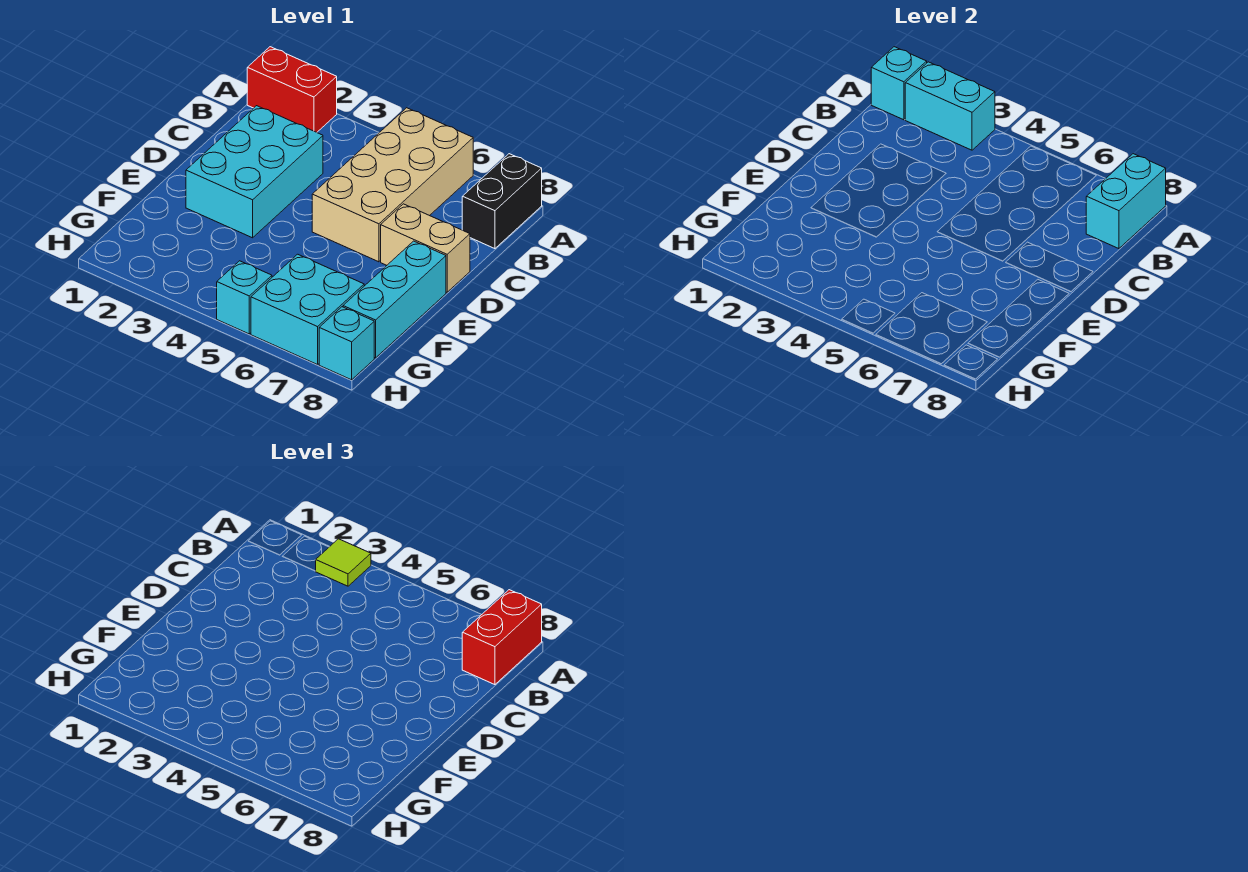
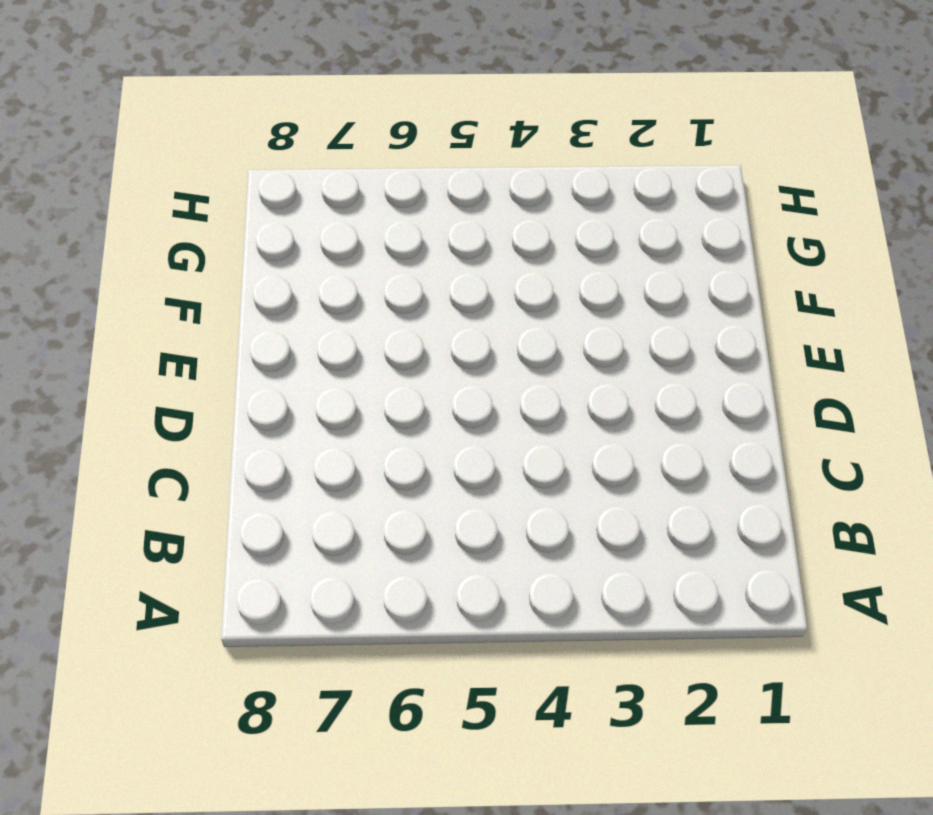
none -> red 1x2 brick [247,47,337,132]
none -> tan 2x4 brick [312,108,473,262]
none -> black 1x2 brick [462,154,542,249]

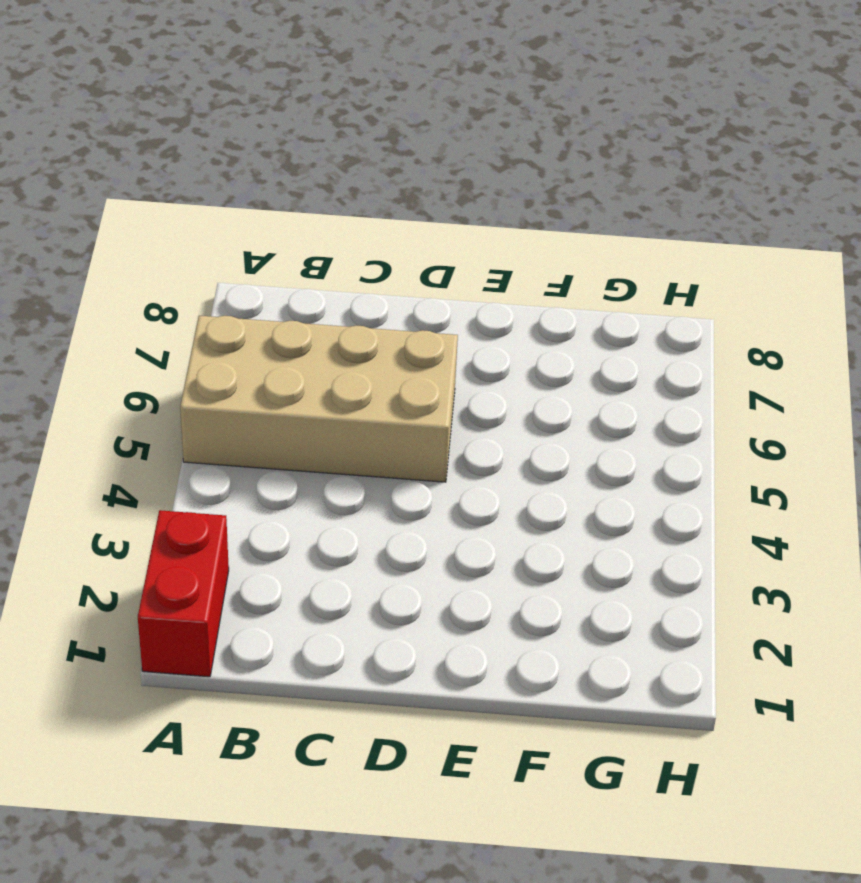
none -> black 1x2 brick [462,154,542,249]
none -> cyan 2x3 brick [186,106,323,238]
none -> tan 1x2 brick [381,204,470,292]

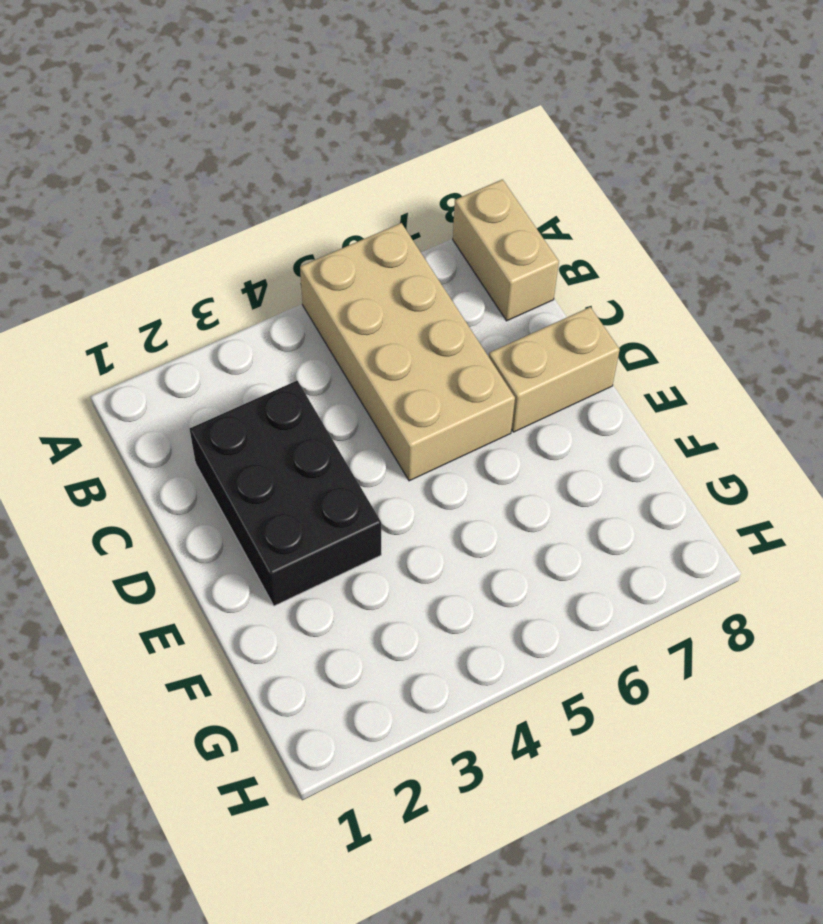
tan 1x2 brick [453,179,559,321] -> black 1x2 brick [462,154,542,249]
black 2x3 brick [190,381,381,606] -> cyan 2x3 brick [186,106,323,238]
none -> red 1x2 brick [247,47,337,132]
none -> cyan 1x3 brick [343,241,446,358]
none -> cyan 2x2 brick [251,254,364,365]

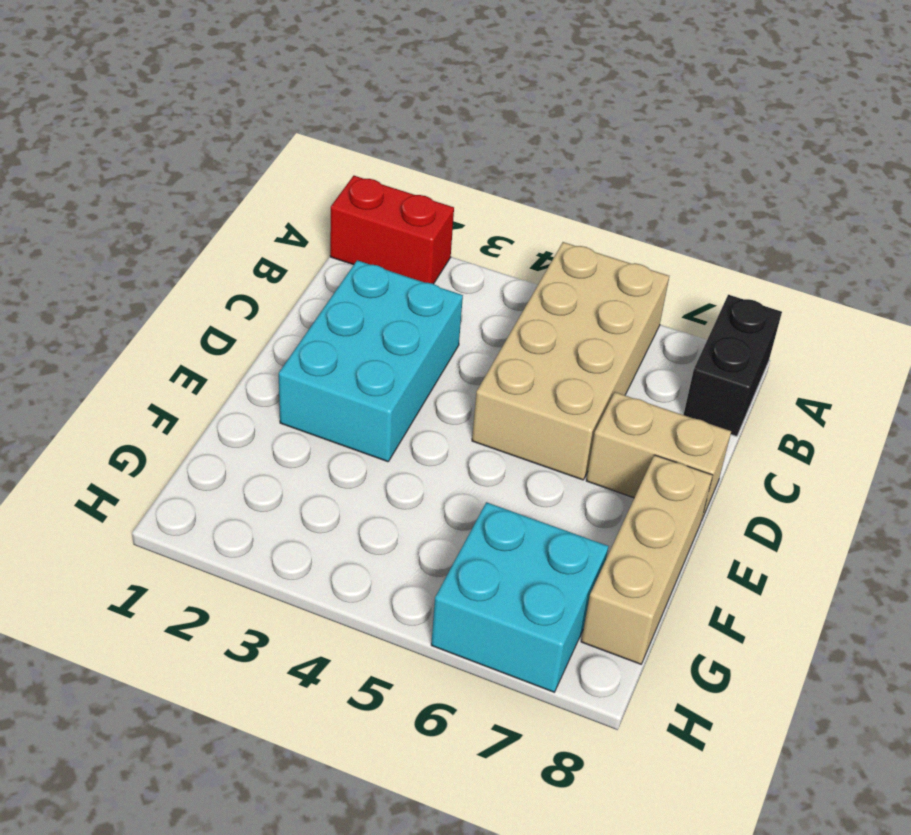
tan 1x3 brick [581,455,713,664] -> cyan 1x3 brick [343,241,446,358]
none -> cyan 1x1 brick [217,261,272,334]
none -> cyan 1x1 brick [319,307,374,380]
none -> cyan 1x1 brick [871,47,927,120]

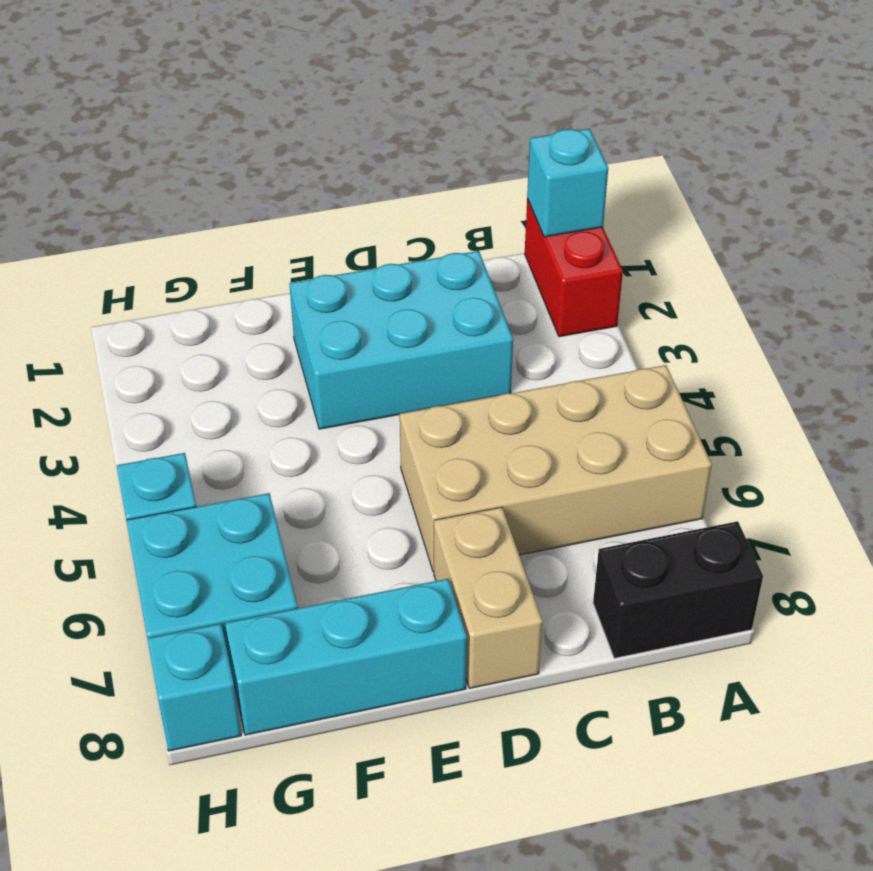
none -> cyan 1x2 brick [905,62,995,150]
none -> cyan 1x2 brick [1086,154,1166,249]
none -> lime 1x1 tile [316,539,371,586]

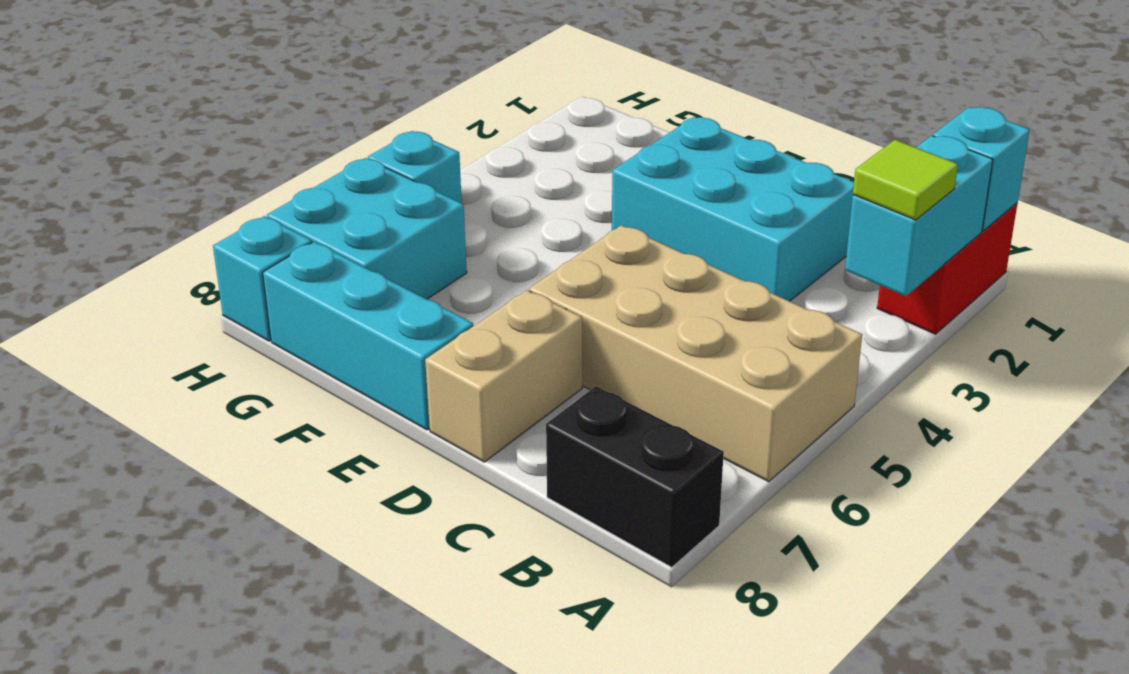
none -> cyan 1x2 brick [1086,154,1166,249]
none -> red 1x2 brick [462,590,542,685]

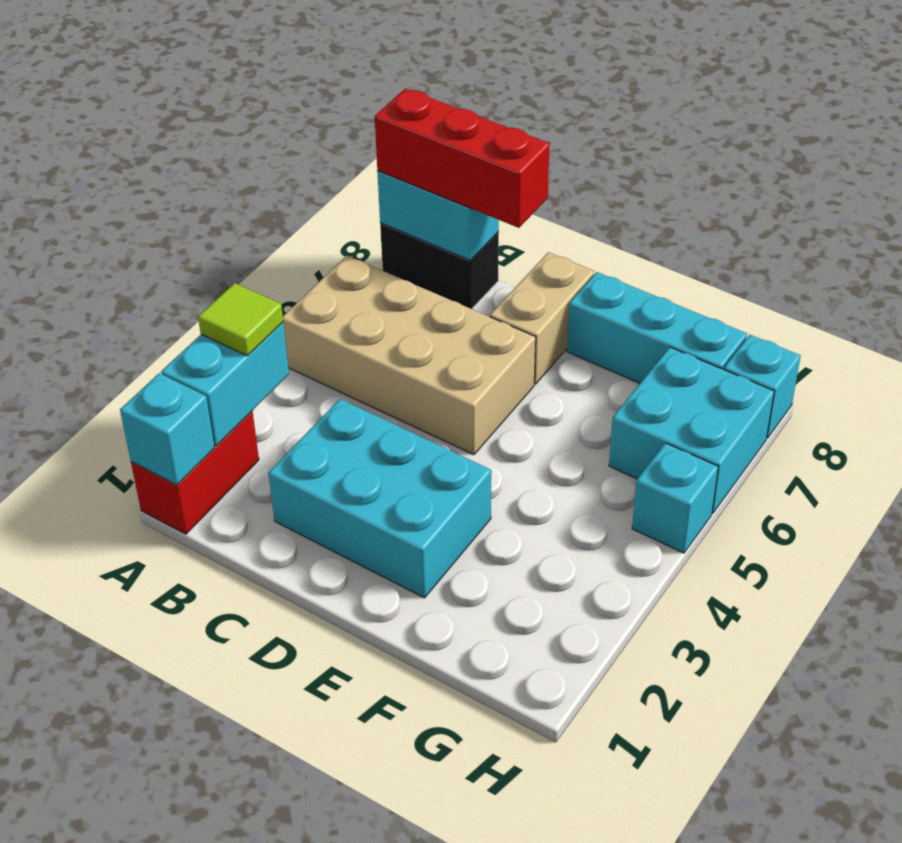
red 1x3 brick [375,88,550,228] -> red 1x2 brick [462,590,542,685]

